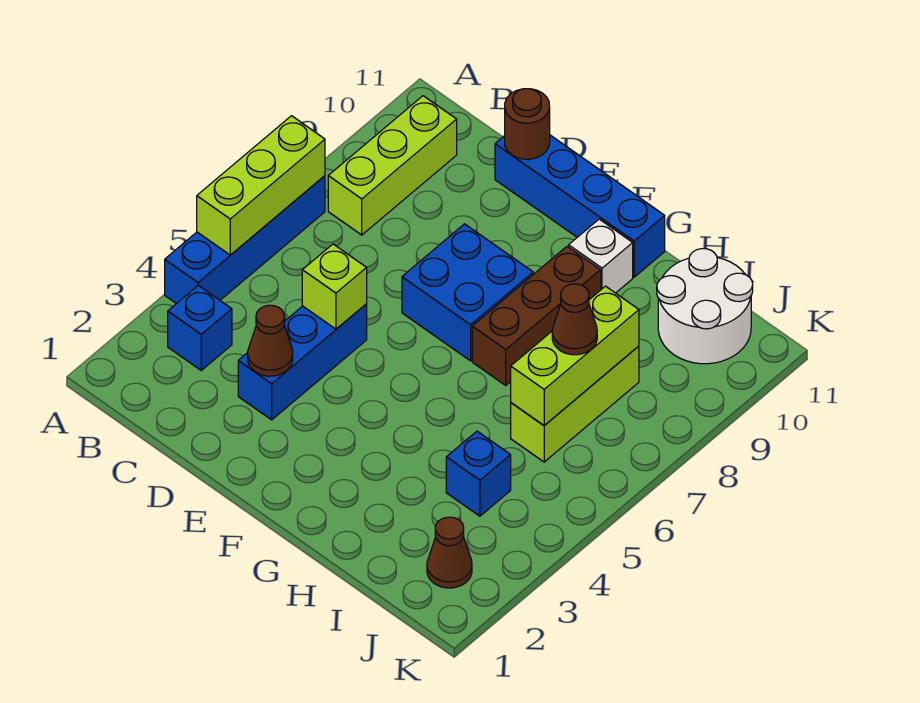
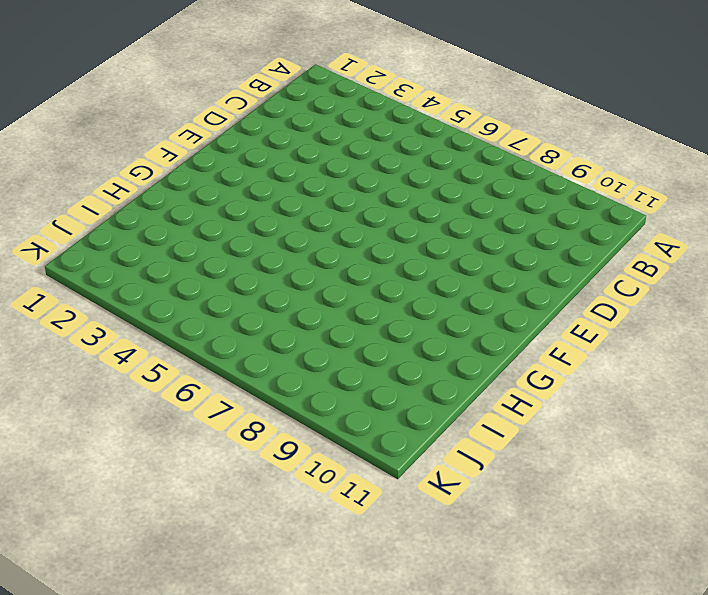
none -> blue 1x4 brick [165,176,325,304]
none -> blue 1x1 brick [168,285,232,370]
none -> lime 1x3 brick [328,96,457,235]

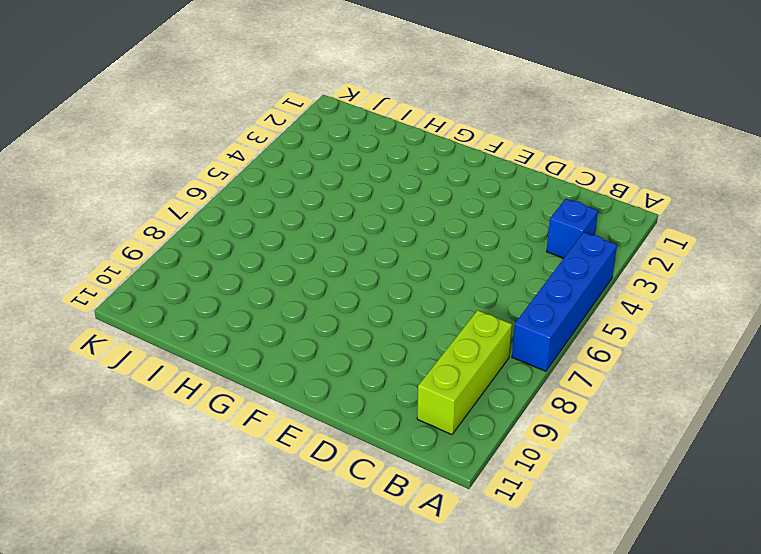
none -> blue 1x3 brick [238,304,367,420]
none -> blue 1x4 brick [495,135,665,277]
none -> blue 2x2 brick [402,224,533,361]

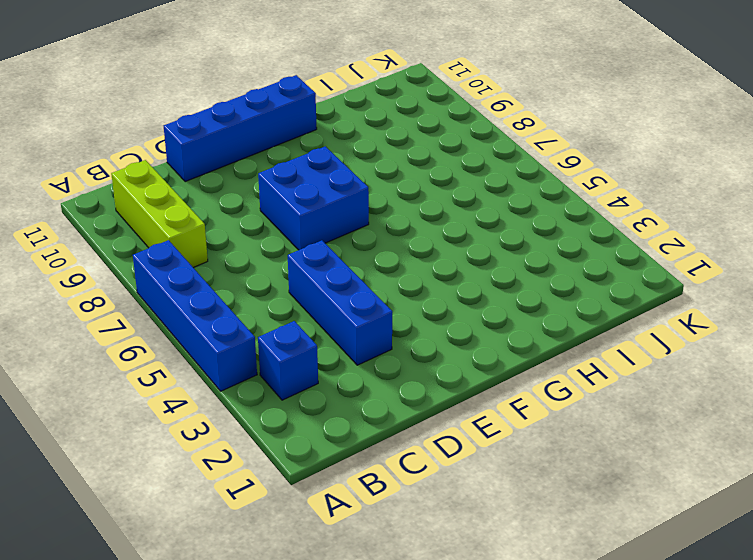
none -> brown 1x3 brick [472,246,601,385]
none -> white 1x1 brick [569,219,633,293]
none -> blue 1x1 brick [446,431,511,516]

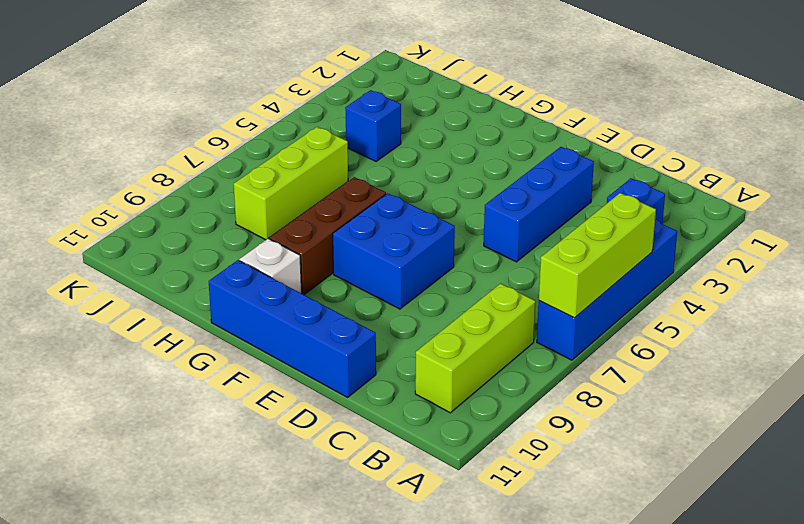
none -> white 2x2 round brick [657,249,753,364]
none -> brown 1x1 cone [427,517,472,588]
none -> brown 1x1 cone [248,305,293,376]

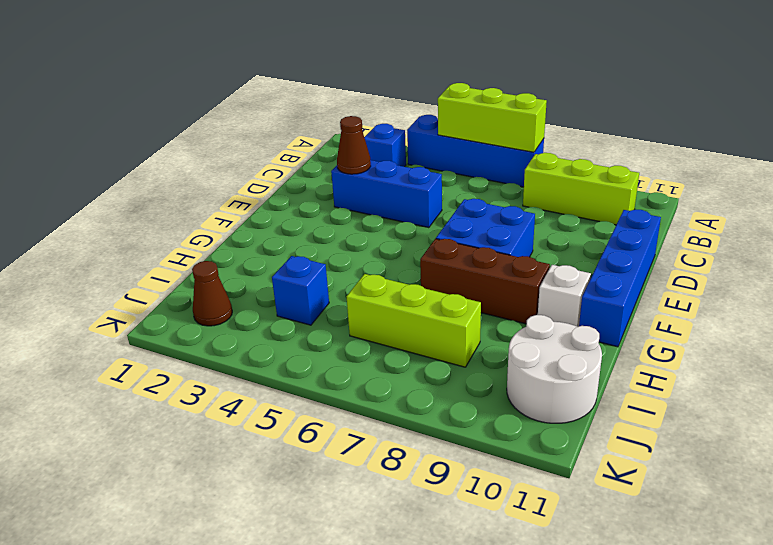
none -> lime 1x1 brick [302,244,367,329]
none -> brown 1x1 round brick [505,89,550,159]
none -> lime 1x3 brick [511,286,639,425]

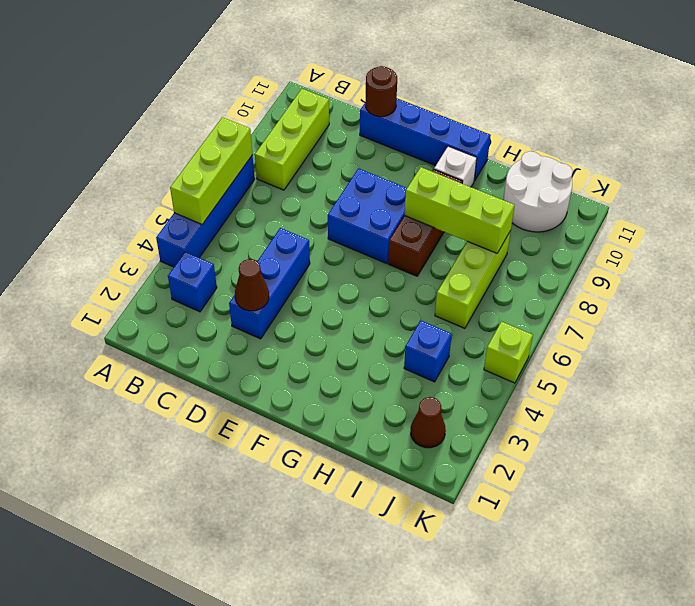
lime 1x3 brick [405,167,515,253] -> lime 1x3 brick turned to [511,286,639,425]
lime 1x1 brick [484,322,533,383] -> lime 1x1 brick moved to [302,244,367,329]
none -> brown 1x1 cone [552,284,597,355]

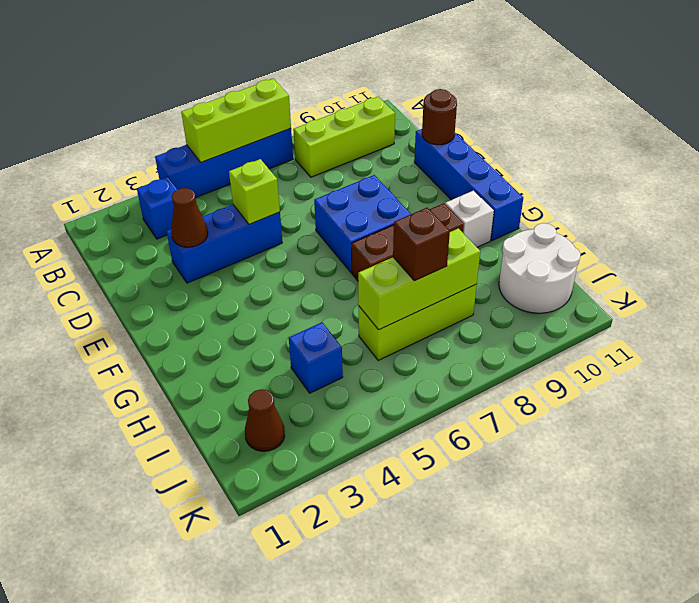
brown 1x1 brick [393,208,450,281] -> brown 1x1 cone [552,284,597,355]

